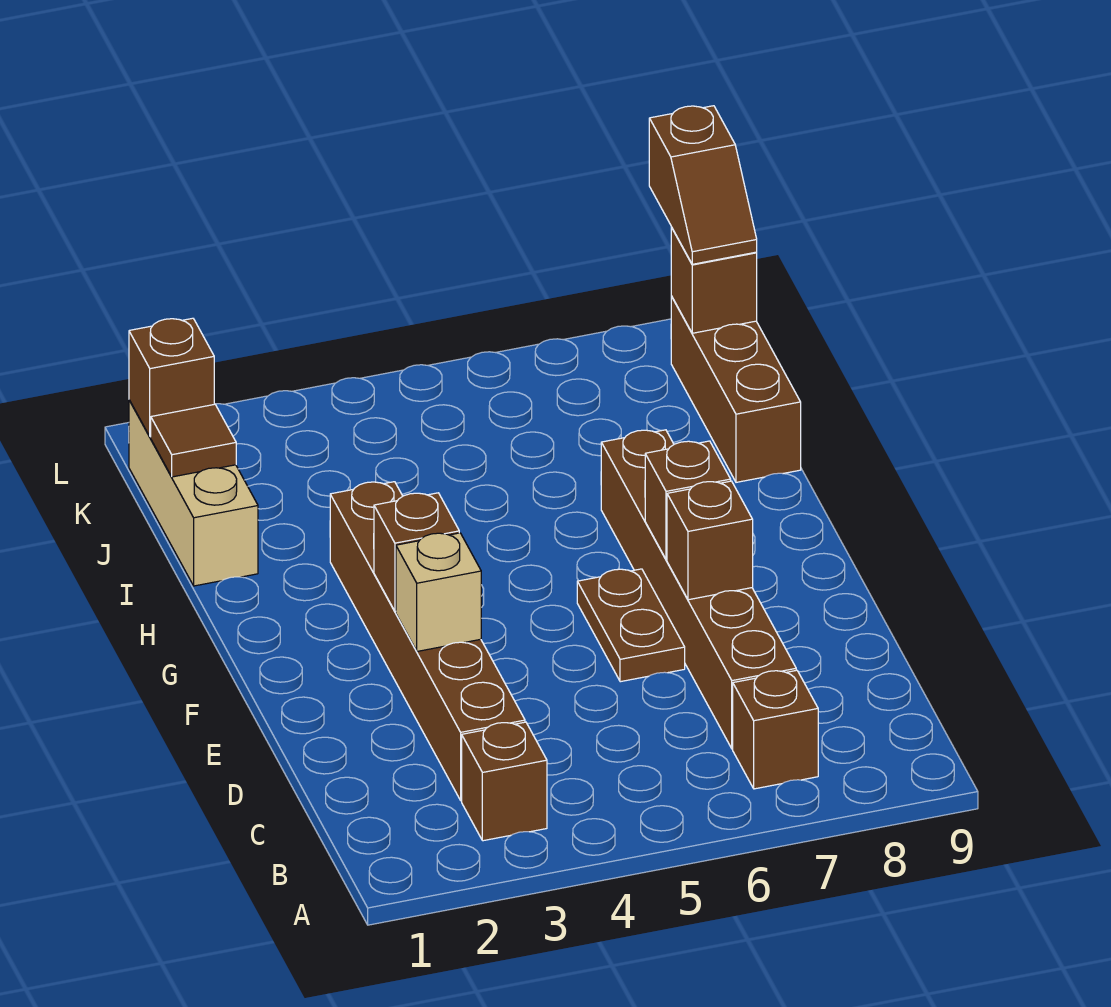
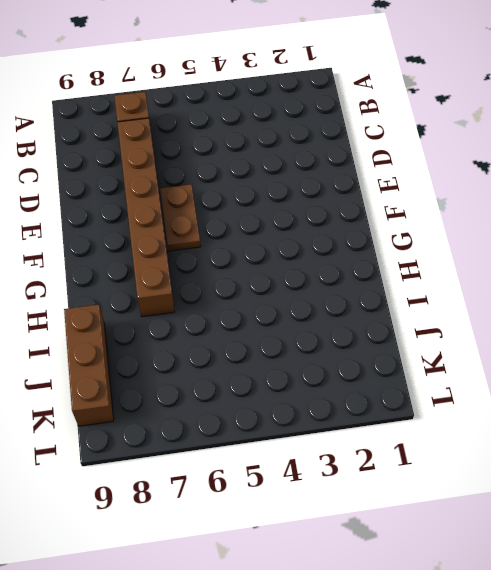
none -> brown 1x1 brick [462,722,547,841]
none -> brown 1x6 brick [330,482,525,801]
none -> tan 1x3 brick [129,400,258,586]

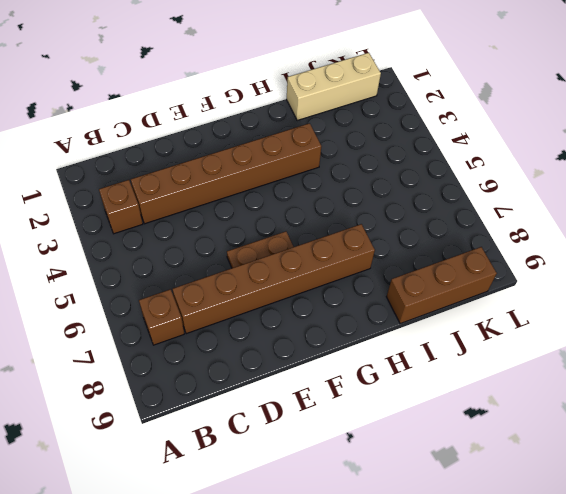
none -> tan 1x1 brick [396,533,481,651]
none -> brown 1x1 brick [667,481,753,600]
none -> brown 1x1 brick [374,493,459,611]

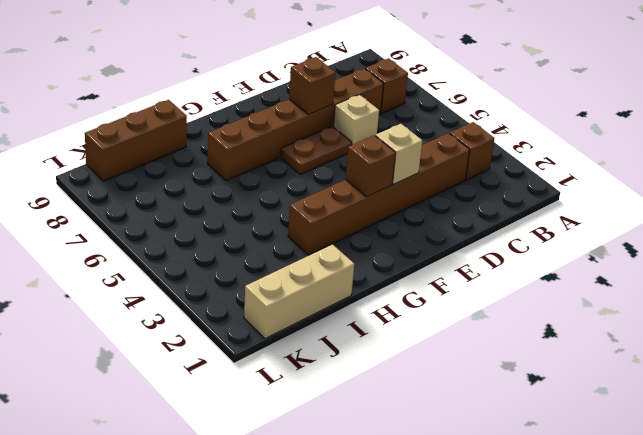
tan 1x1 brick [334,95,379,145] -> none
none -> brown 1x1 brick [645,441,731,560]
none -> brown 1x1 tile [151,404,236,477]
none -> brown 1x1 brick [129,318,214,437]

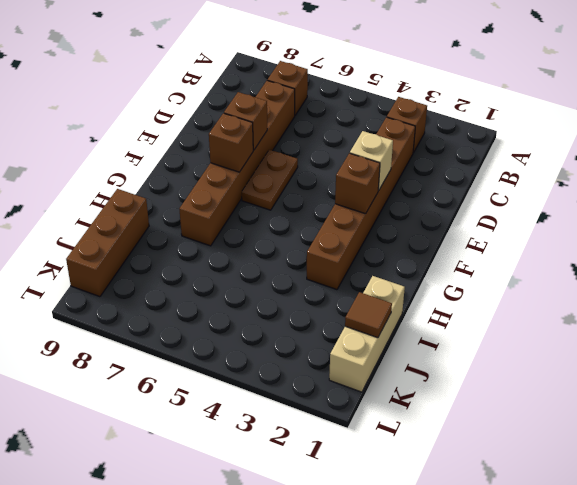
none -> brown 1x1 brick [129,318,214,437]
none -> brown 1x1 brick [671,227,757,333]
none -> brown 1x2 slope [649,106,757,264]

